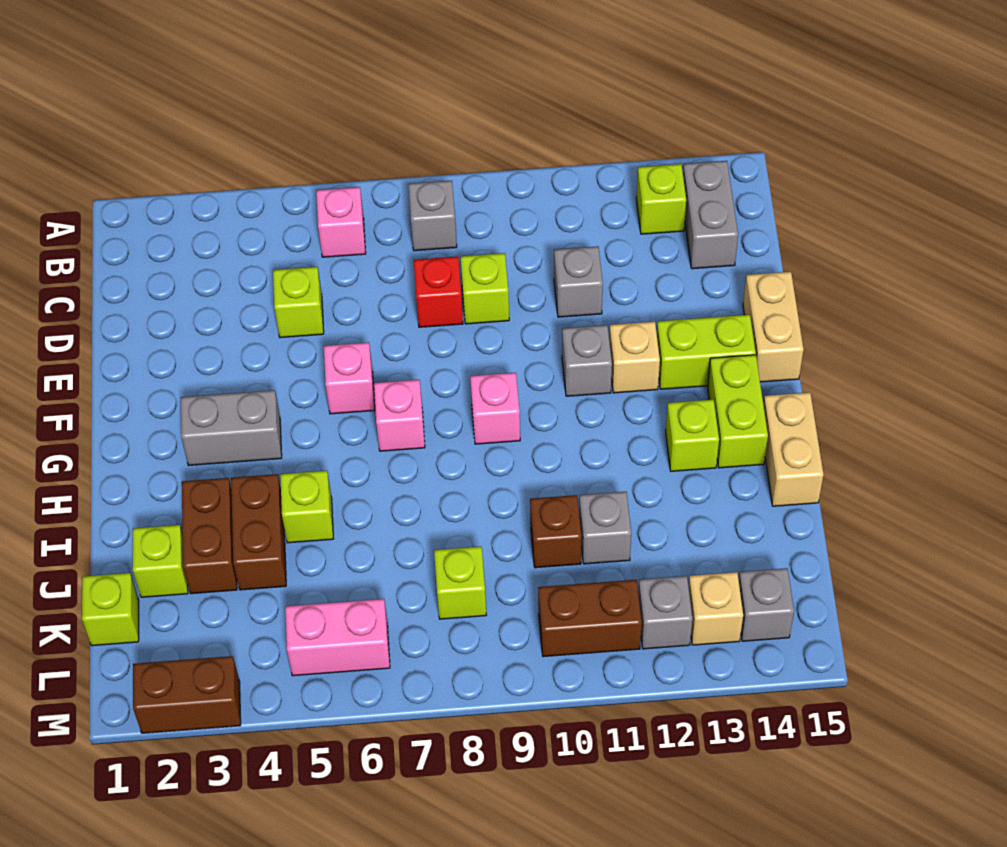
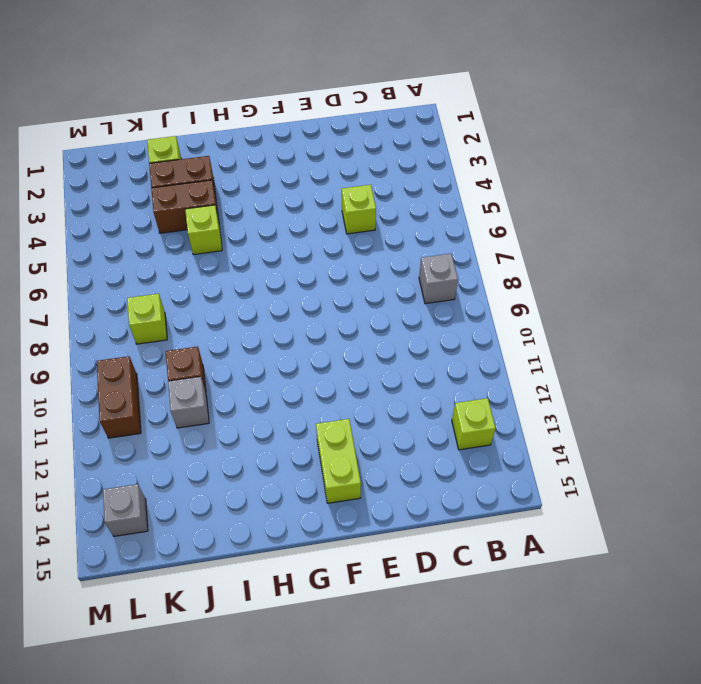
none -> pink 1x1 brick [316,187,366,257]
none -> grey 1x2 brick [683,161,738,269]
none -> red 1x1 brick [414,257,463,327]
none -> lime 1x1 brick [461,253,509,324]

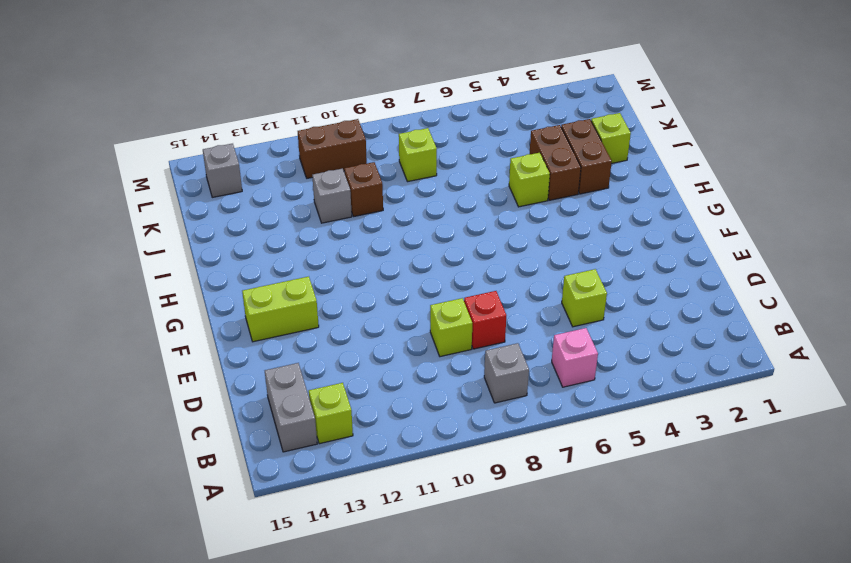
none -> grey 1x1 brick [554,246,603,317]
none -> tan 1x2 brick [743,272,804,382]
none -> pink 1x1 brick [324,342,375,414]
none -> grey 1x1 brick [562,325,612,396]

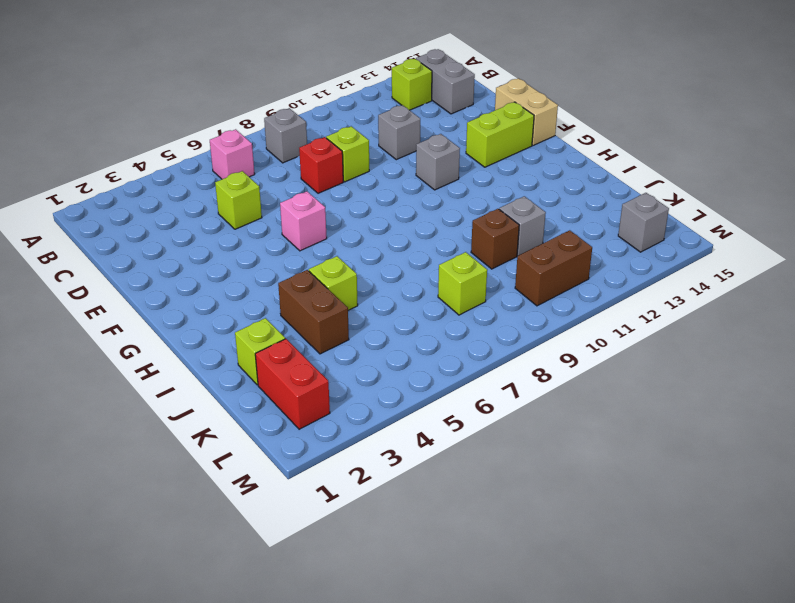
red 1x2 brick [255,339,330,429] -> none
none -> tan 1x1 brick [609,322,660,393]
none -> grey 1x2 brick [181,390,282,465]
none -> pink 1x1 brick [374,380,425,451]
none -> pink 1x1 brick [470,373,520,444]

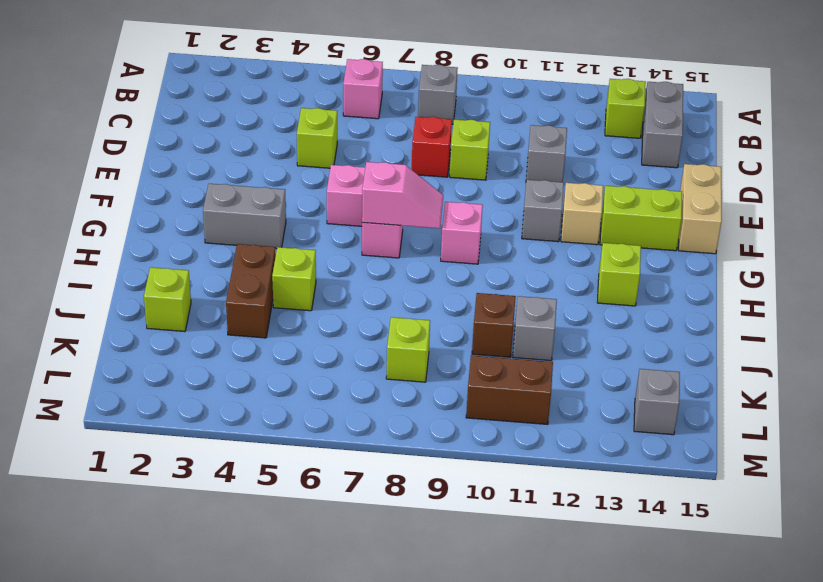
pink 1x2 slope [362,162,443,228] -> none
none -> lime 1x2 brick [708,355,768,468]
none -> tan 1x2 brick [763,392,824,506]
none -> brown 1x2 brick [182,478,237,594]
none -> lime 1x1 brick [82,573,139,646]

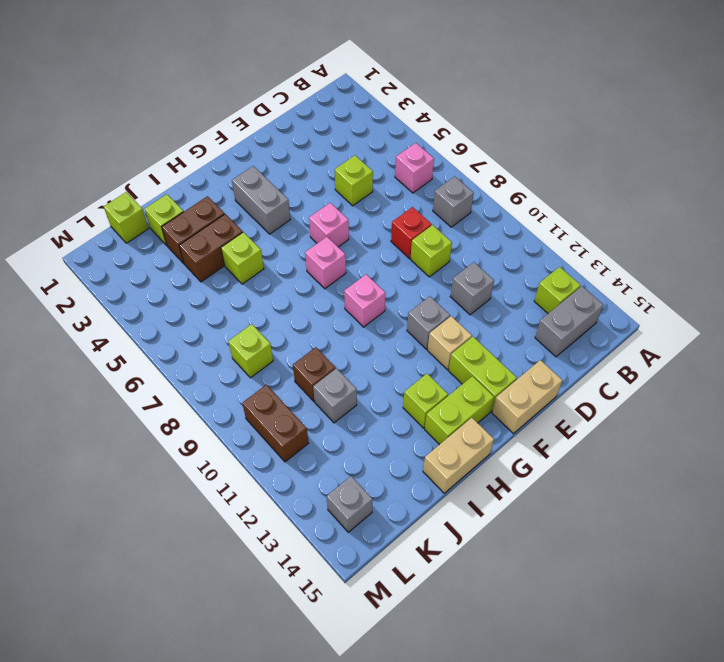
none -> pink 1x2 brick [285,599,390,676]
none -> grey 1x1 brick [638,576,693,649]
none -> tan 1x1 brick [688,572,743,645]
none -> brown 1x2 brick [133,656,241,733]

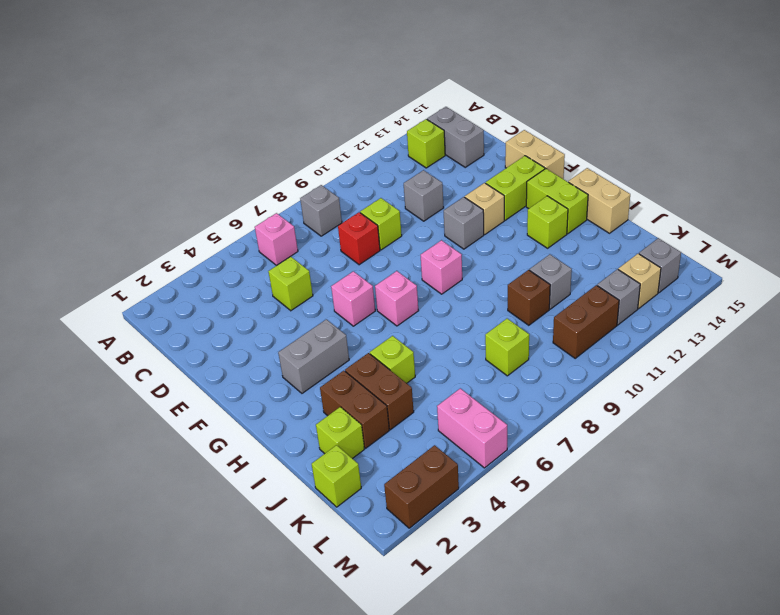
pink 1x2 brick [437,388,507,468] -> pink 1x2 brick turned to [285,599,390,676]

